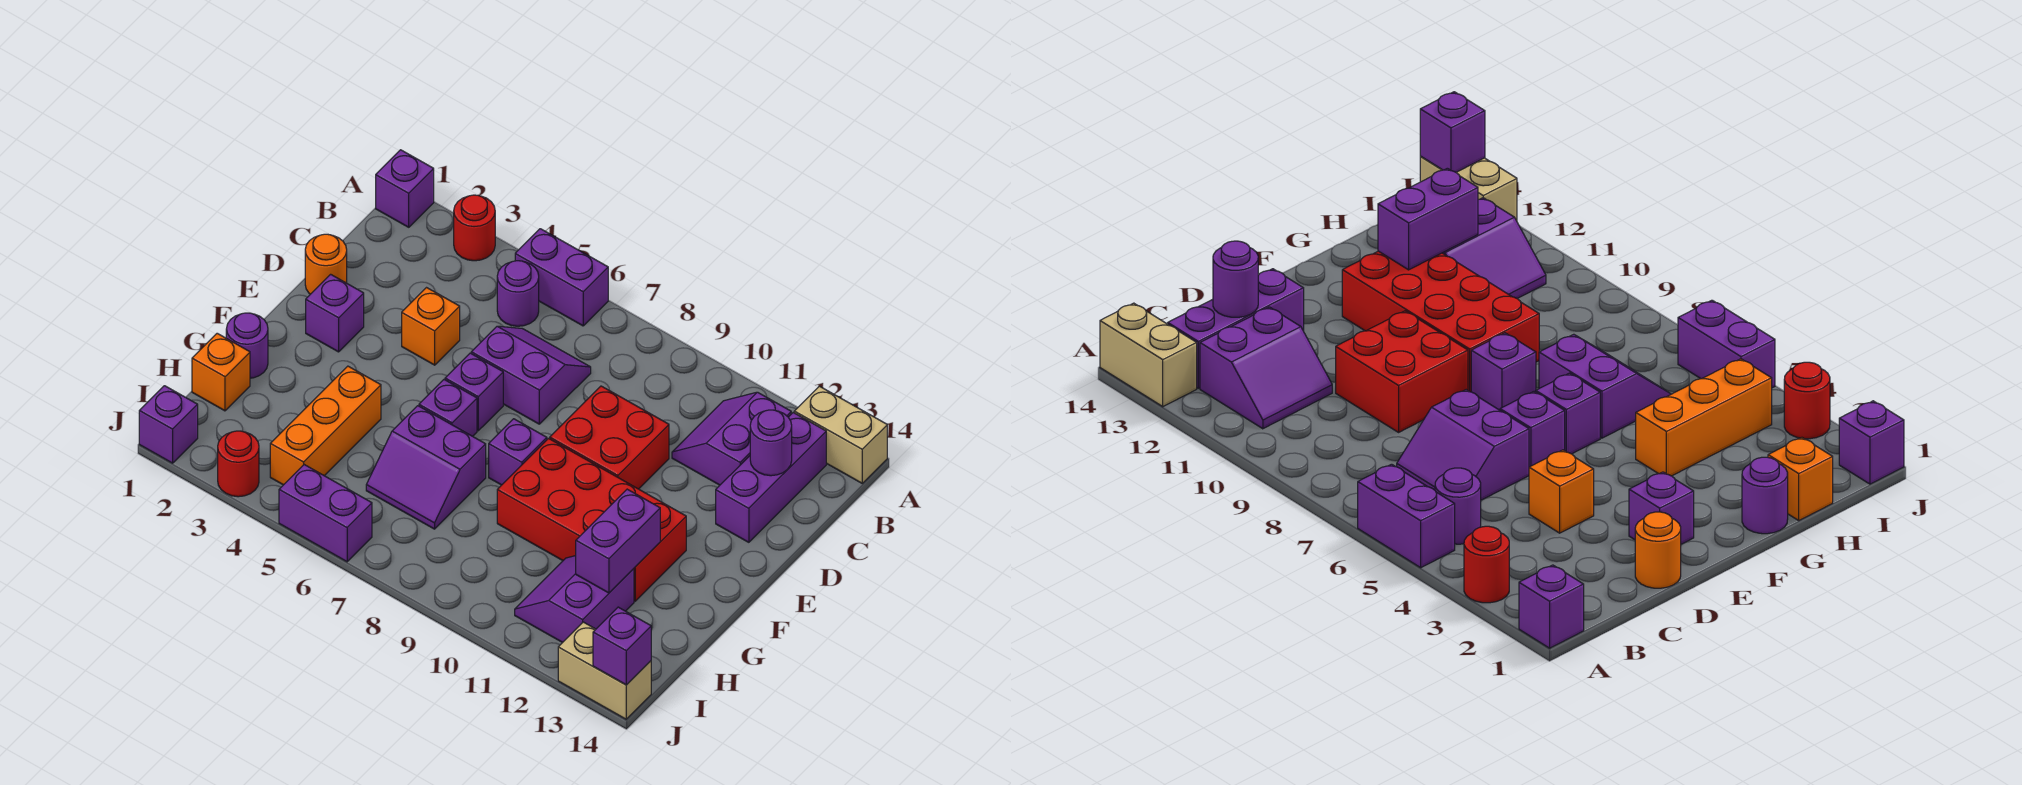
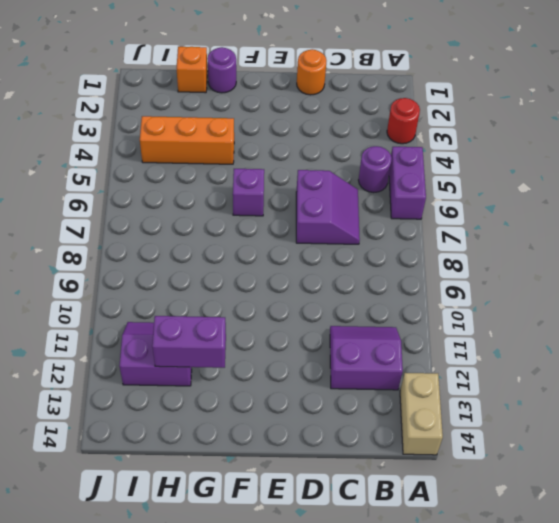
none -> purple 1x1 brick [376,150,434,227]
none -> purple 1x3 brick [716,413,826,542]
none -> orange 1x1 brick [402,288,460,365]

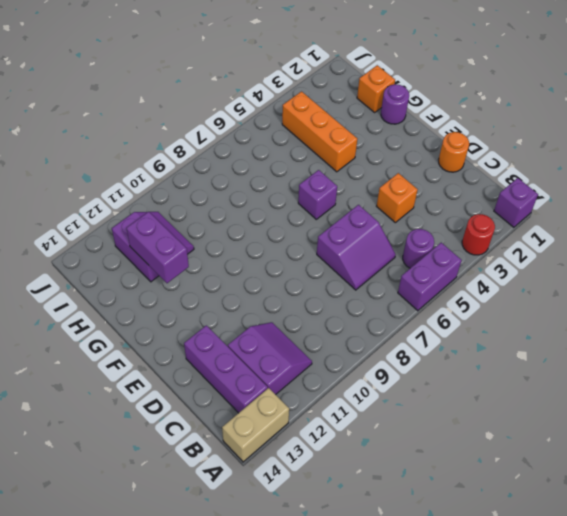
none -> red 2x2 brick [550,386,669,489]
none -> purple 1x1 brick [306,274,364,352]
none -> purple 1x1 brick [445,353,503,431]

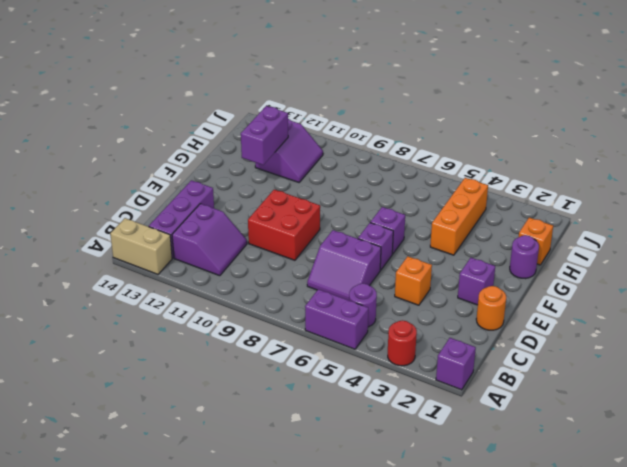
none -> purple 1x1 brick [489,419,547,485]
none -> red 2x4 brick [497,438,686,601]
none -> purple 2x2 slope [366,406,486,529]

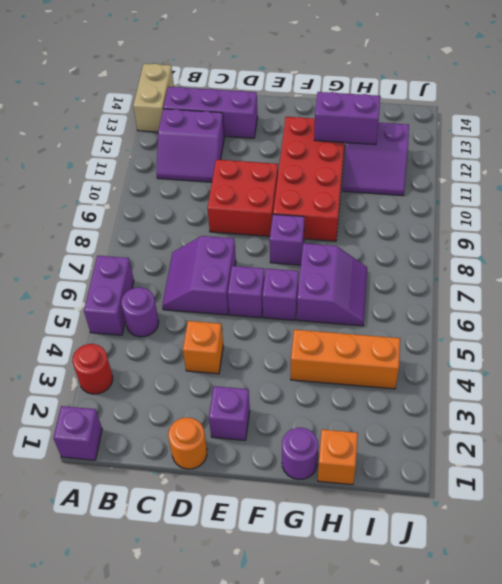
none -> purple 1x1 brick [139,386,198,463]
none -> red 1x1 round brick [218,431,259,497]
none -> purple 1x2 brick [279,465,372,562]

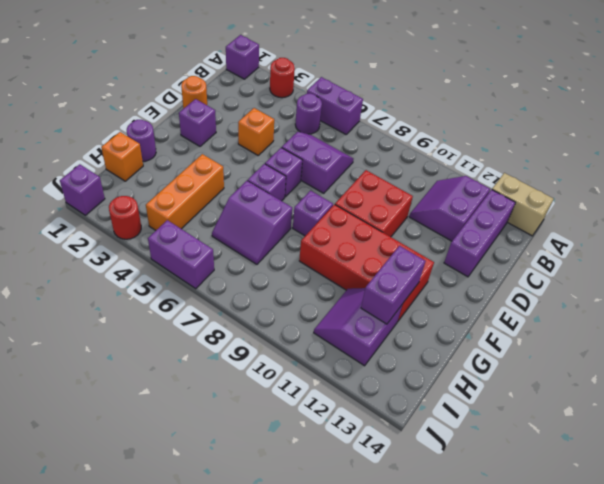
none -> tan 1x2 brick [558,622,651,719]
none -> purple 1x1 round brick [750,410,792,476]
none -> purple 1x1 brick [593,607,651,685]

